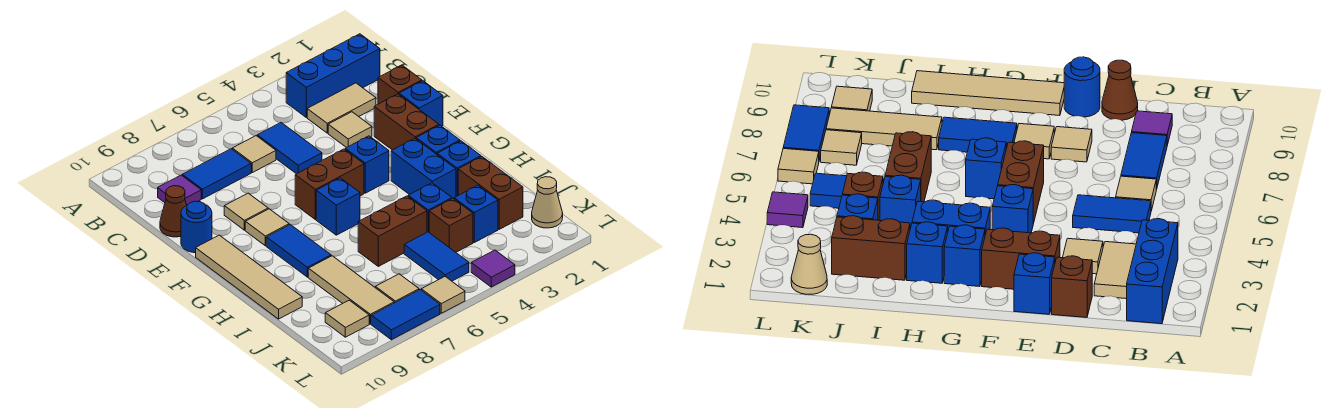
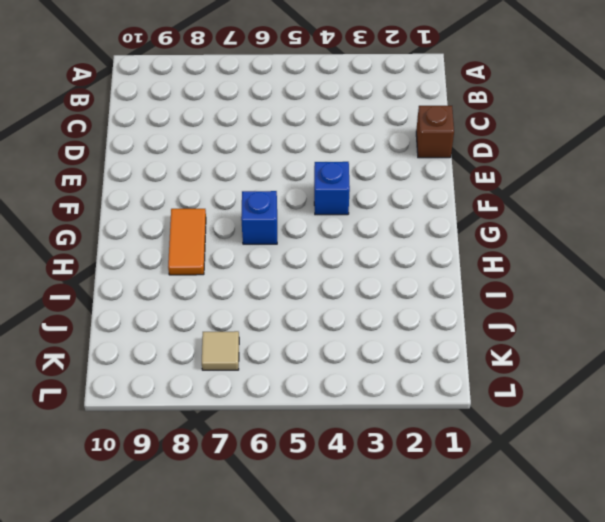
orange 1x2 tile [168,209,206,275] -> blue 1x2 tile [266,225,331,277]
none -> blue 1x3 brick [286,34,380,117]
none -> tan 1x2 tile [307,83,376,133]
none -> blue 1x2 tile [257,123,322,174]
none -> tan 1x1 tile [232,136,276,173]

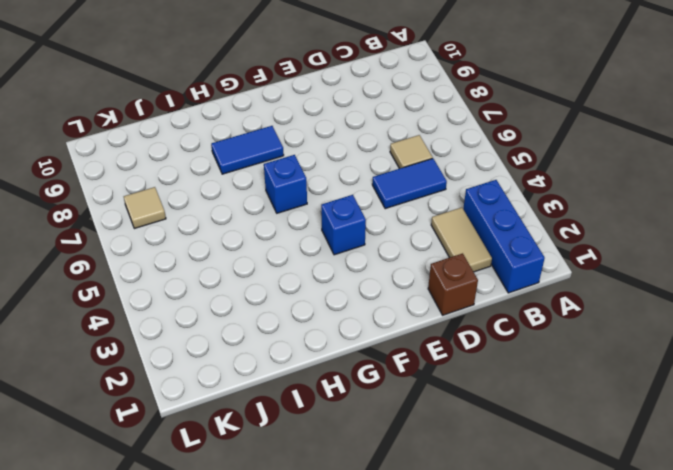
none -> blue 1x2 tile [182,149,251,199]
none -> purple 1x1 tile [158,175,201,205]
none -> tan 1x1 tile [328,112,372,148]
none -> brown 1x1 cone [160,186,186,237]

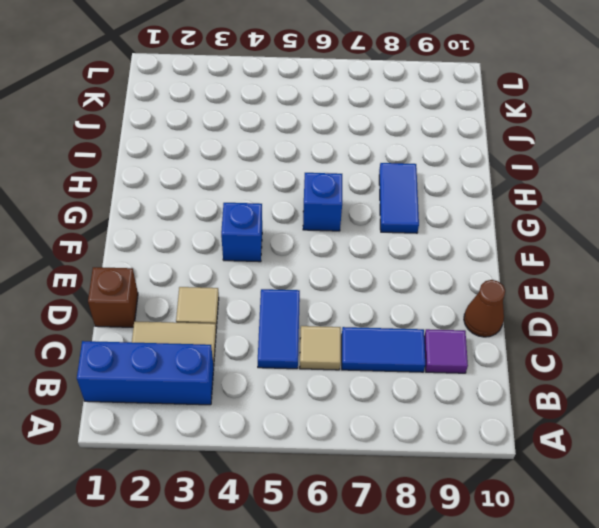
none -> blue 1x1 brick [399,81,443,126]
none -> brown 1x2 brick [374,94,439,150]
none -> tan 1x1 tile [224,193,268,230]
none -> blue 1x1 round brick [181,201,212,253]

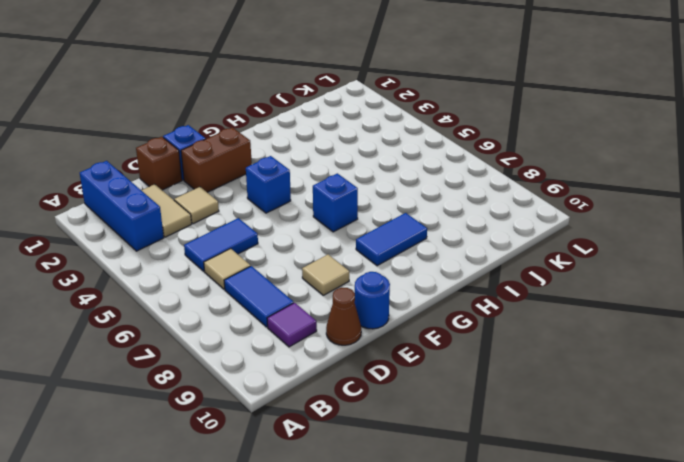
none -> brown 1x2 brick [295,149,364,219]
none -> tan 1x1 tile [245,209,289,246]
none -> tan 1x4 tile [196,235,302,319]
none -> blue 1x1 brick [416,125,460,154]

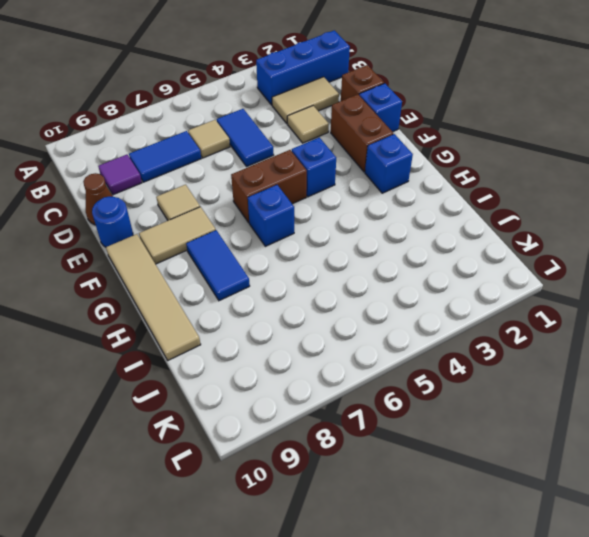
tan 1x2 tile [139,207,216,264] -> tan 1x1 tile [245,209,289,246]
none -> blue 1x2 brick [391,139,456,199]
none -> blue 1x1 brick [437,141,481,197]
none -> brown 1x2 brick [458,157,523,229]
none -> blue 1x1 brick [408,183,452,232]

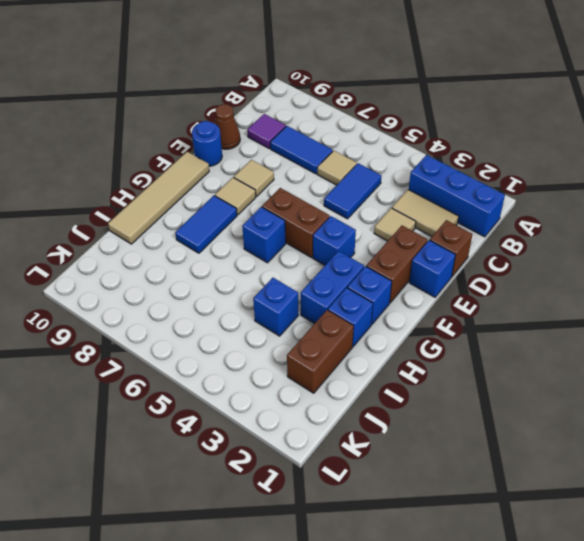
none -> brown 1x2 brick [358,196,427,266]
none -> tan 1x3 tile [308,256,394,324]
none -> blue 1x1 brick [454,185,498,242]
none -> brown 1x1 brick [429,199,473,252]

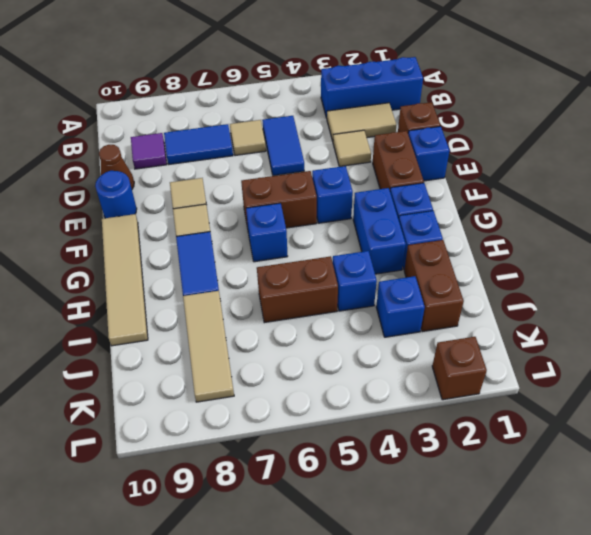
brown 1x1 brick [432,337,487,400] -> brown 1x1 brick moved to [429,199,473,252]
none -> blue 1x2 tile [404,232,469,281]
none -> tan 1x1 cone [532,177,563,228]
none -> tan 1x1 tile [375,274,419,303]
none -> tan 1x1 tile [325,300,369,337]

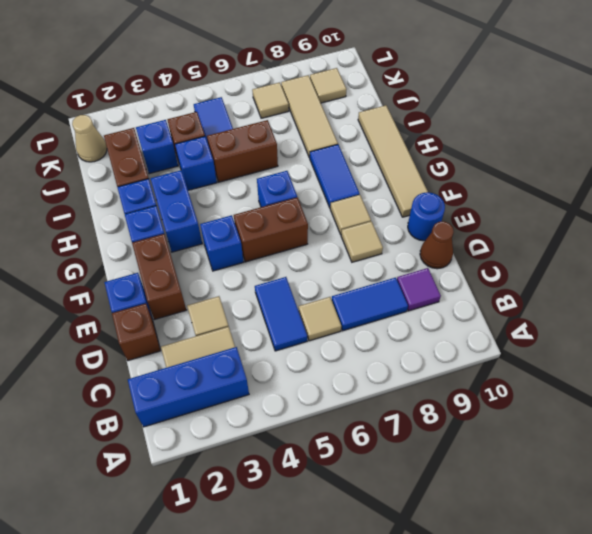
none -> purple 1x1 tile [471,250,515,287]
none -> tan 1x1 tile [421,277,465,313]
none -> blue 1x2 tile [371,290,440,340]

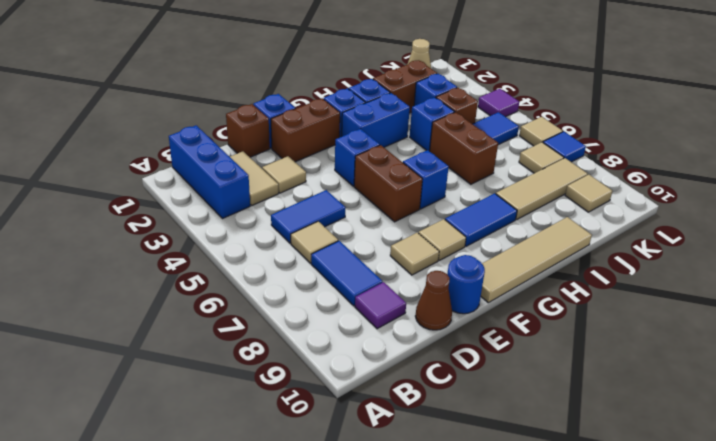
blue 1x1 tile [543,132,586,162] -> blue 1x2 tile [371,290,440,340]

